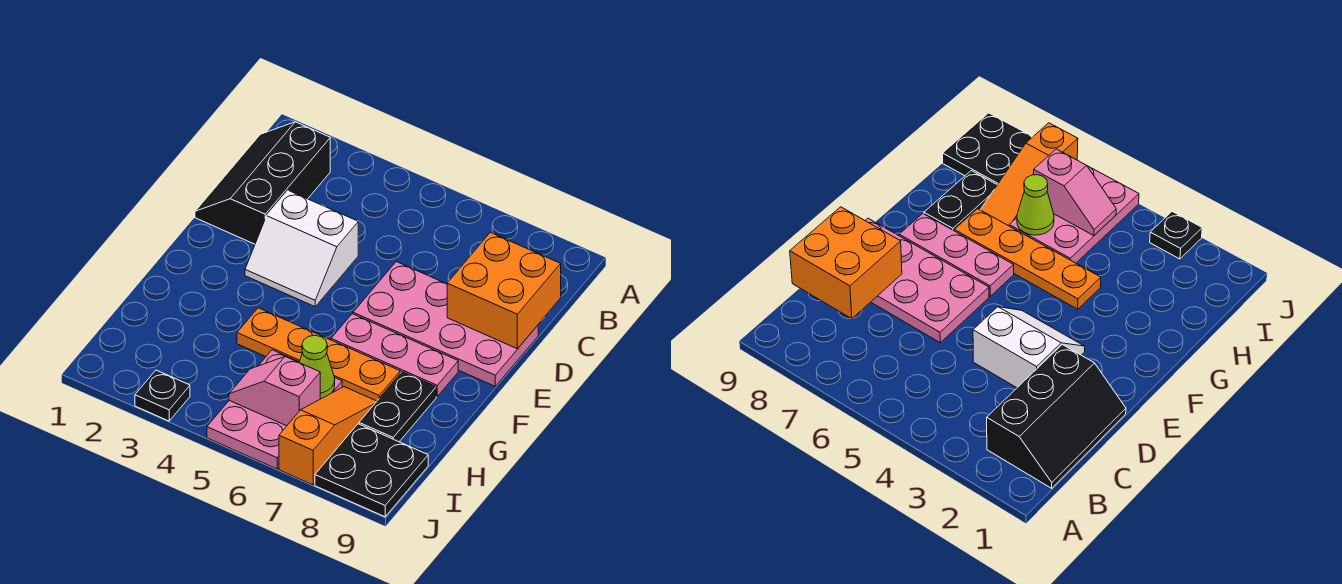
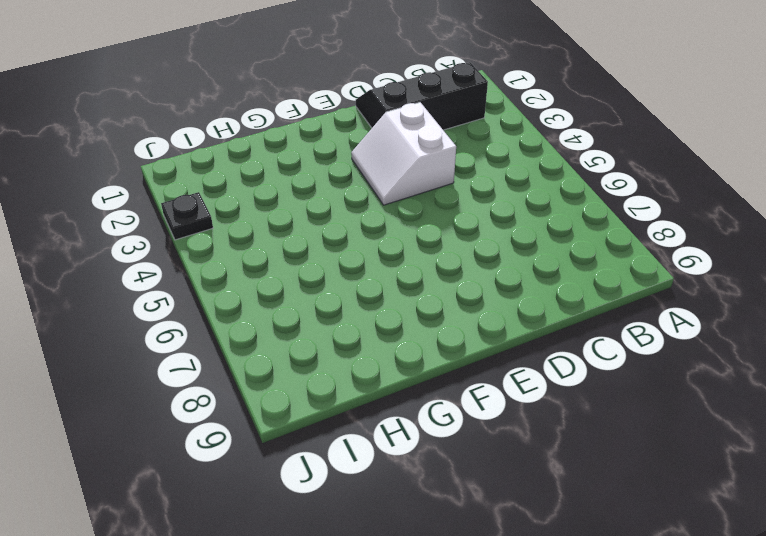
none -> pink 2x4 plate [353,262,538,386]
none -> pink 1x3 plate [331,314,458,396]
none -> orange 1x4 plate [237,308,400,401]

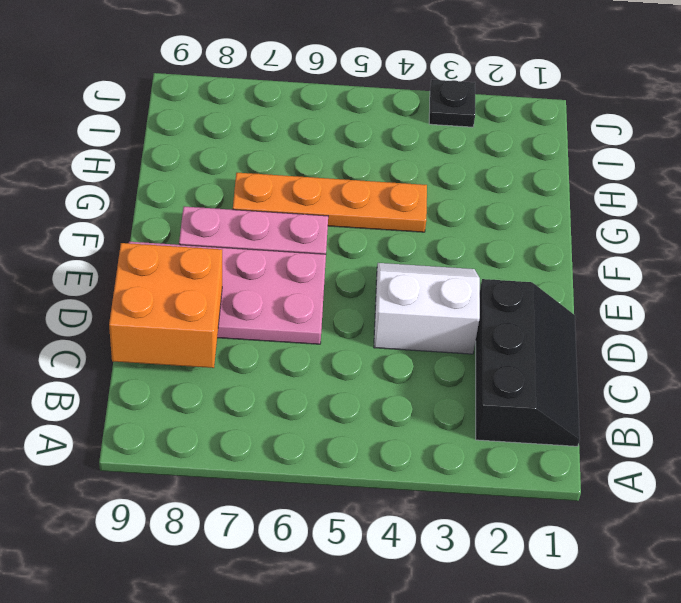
none -> black 1x2 plate [359,372,436,442]
none -> pink 2x3 plate [207,350,342,469]
none -> orange 1x3 slope [279,387,377,485]

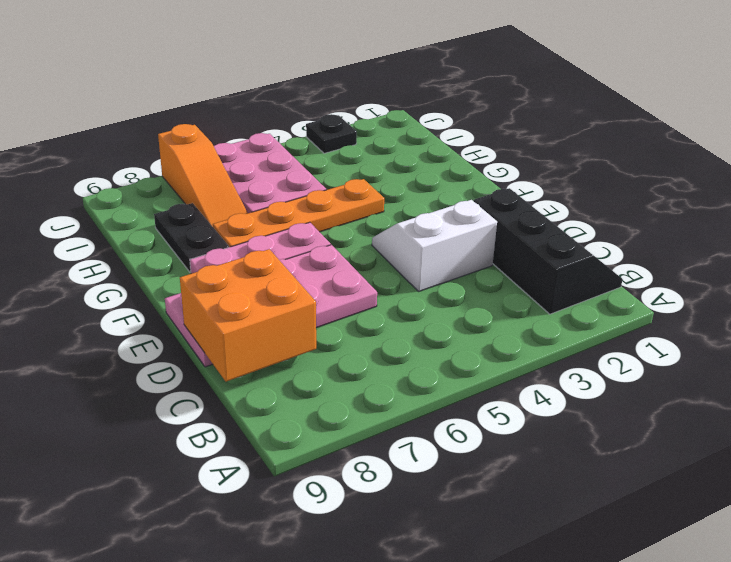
none -> black 2x2 plate [315,424,428,517]
none -> lime 1x1 cone [299,335,335,399]
none -> pink 1x2 slope [229,357,320,426]

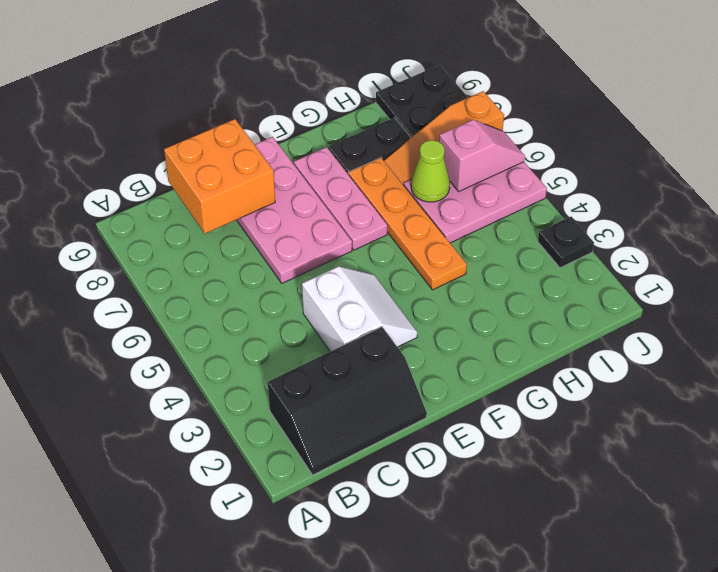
pink 1x2 slope [439,120,525,191] -> pink 1x2 slope turned to [229,357,320,426]

